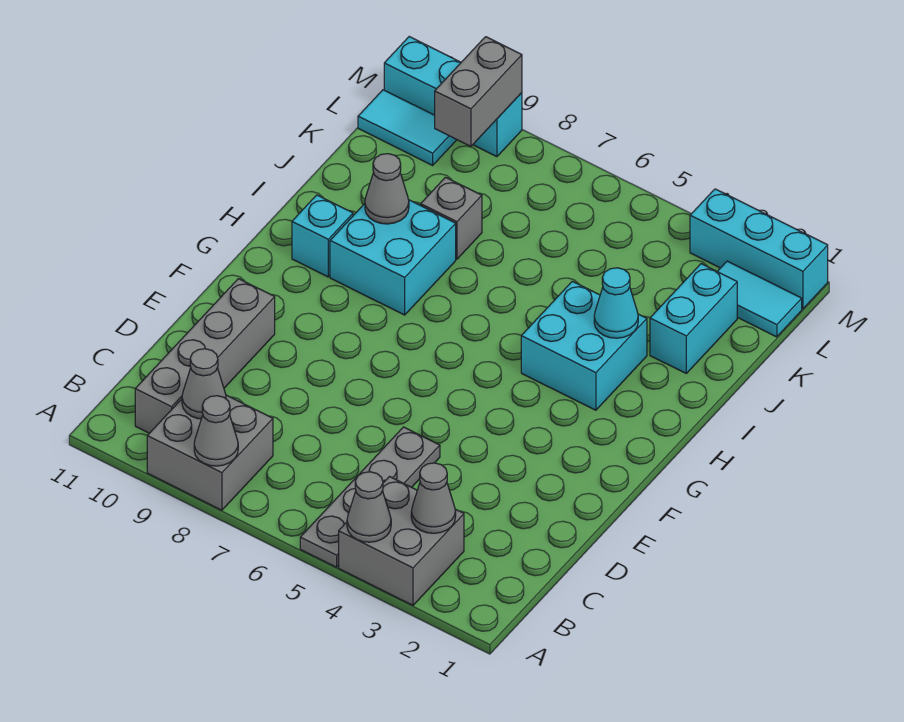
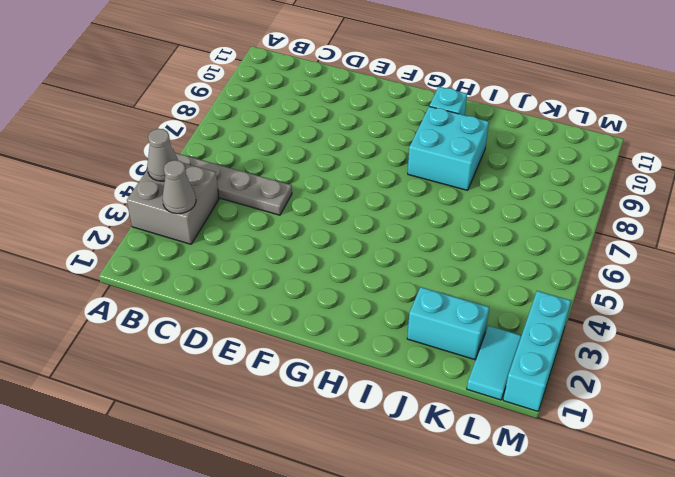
none -> grey 2x2 brick [147,395,273,510]
none -> grey 1x4 brick [135,279,275,433]
none -> cyan 2x2 brick [521,281,647,410]

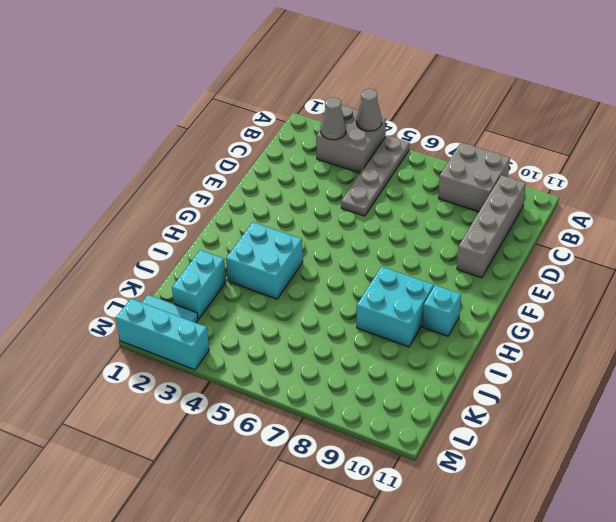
none -> grey 1x1 brick [421,177,482,259]
none -> cyan 1x2 tile [358,90,457,165]
none -> cyan 1x3 brick [384,37,522,157]

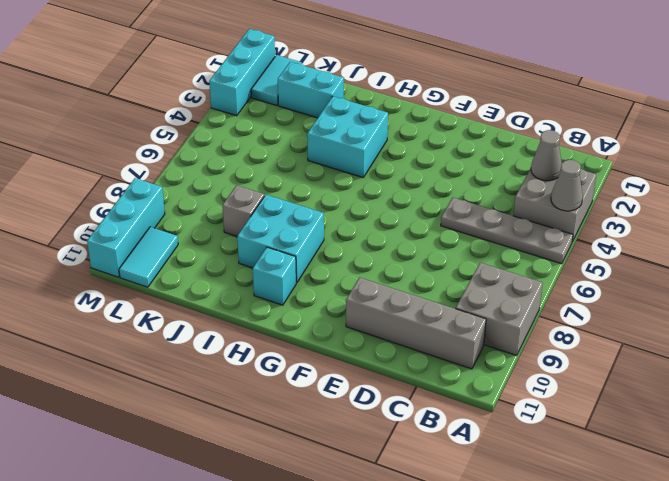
none -> grey 1x1 cone [194,396,238,466]
none -> grey 1x1 cone [182,349,226,419]
none -> cyan 1x1 cone [594,268,638,338]

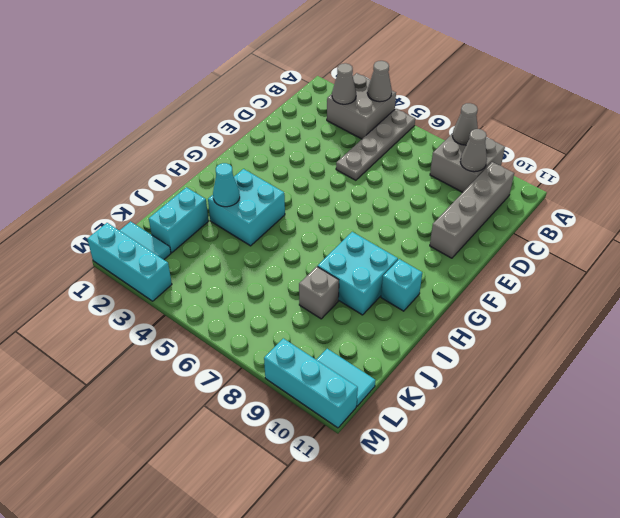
none -> grey 1x1 cone [365,154,409,224]
none -> grey 1x2 brick [435,37,522,146]

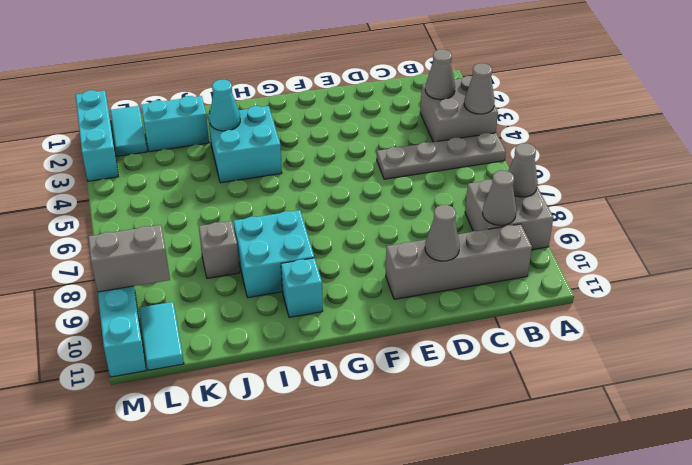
grey 1x1 cone [425,205,460,261] -> grey 1x1 cone moved to [365,154,409,224]

